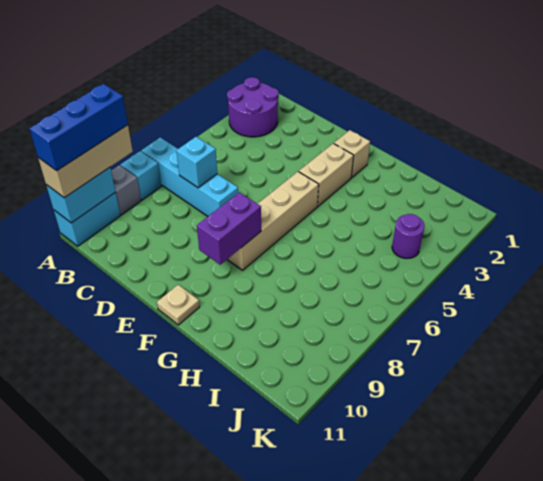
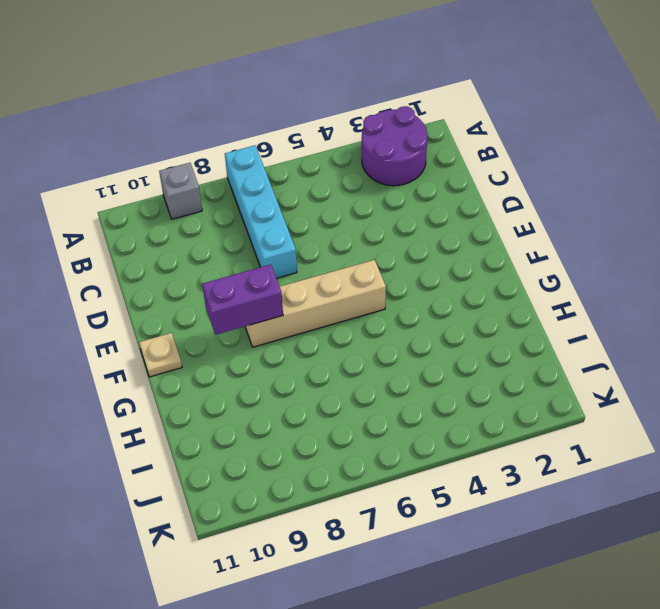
none -> cyan 1x1 brick [121,151,161,200]
none -> cyan 1x2 brick [54,192,121,246]
none -> tan 1x1 brick [334,130,370,178]

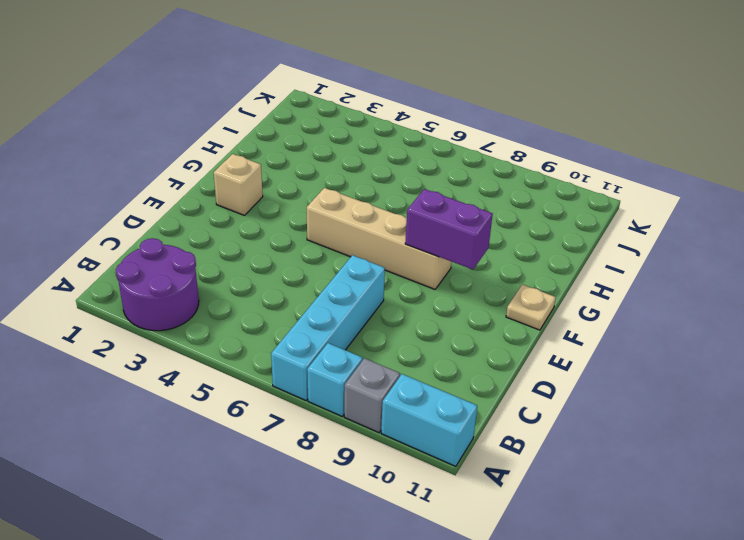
none -> tan 1x2 brick [299,143,354,206]
none -> purple 1x1 round brick [392,214,425,259]
none -> cyan 1x2 brick [46,167,116,223]

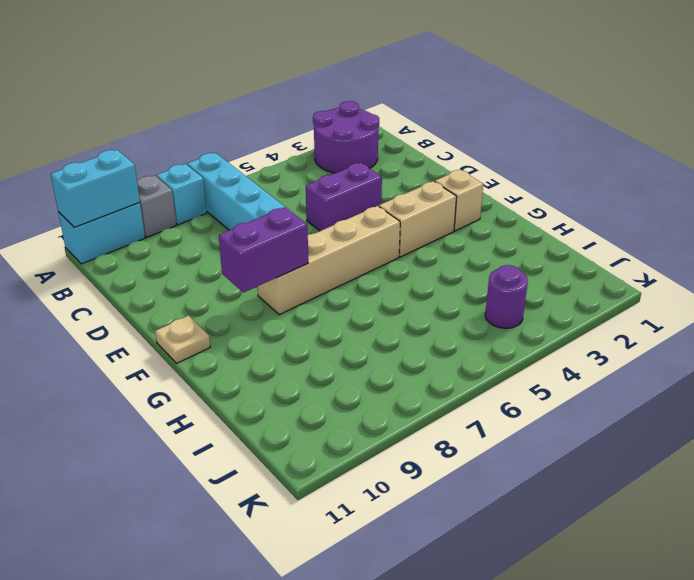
purple 1x2 brick [306,163,382,231] -> none
none -> cyan 1x1 brick [176,137,217,188]
none -> tan 1x3 brick [38,125,133,198]
none -> blue 1x3 brick [29,84,128,171]

